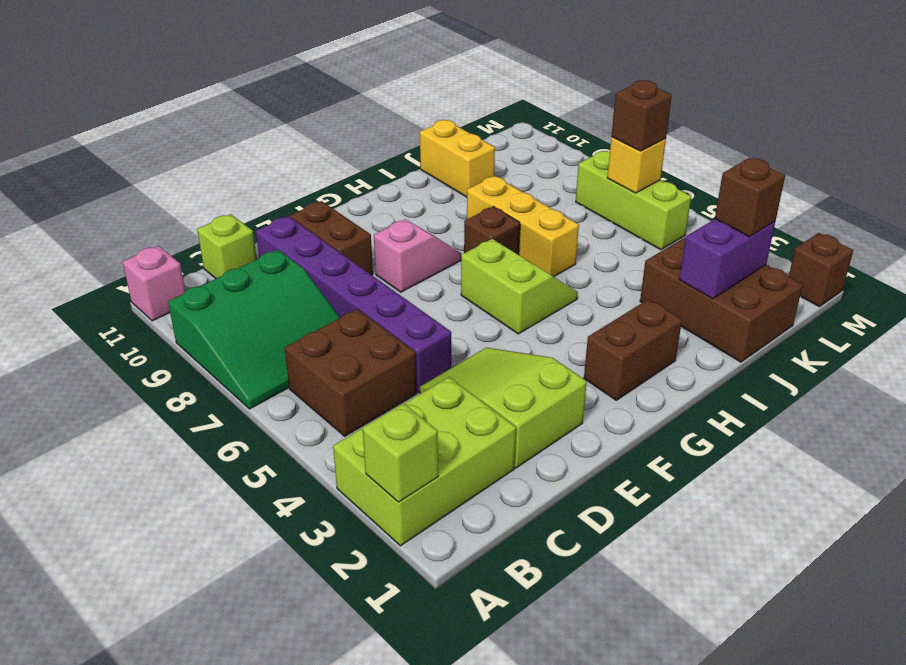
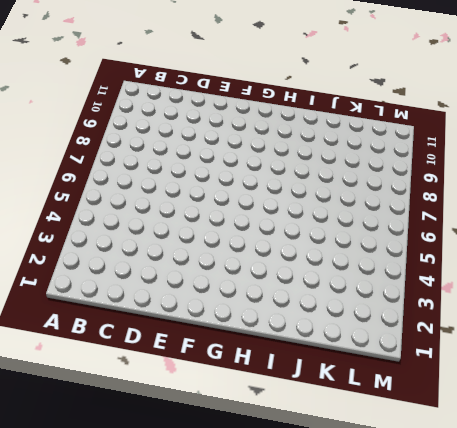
none -> lime 2x3 brick [333,377,516,546]
none -> green 3x3 slope [168,250,340,409]
none -> pink 1x1 brick [123,246,185,321]

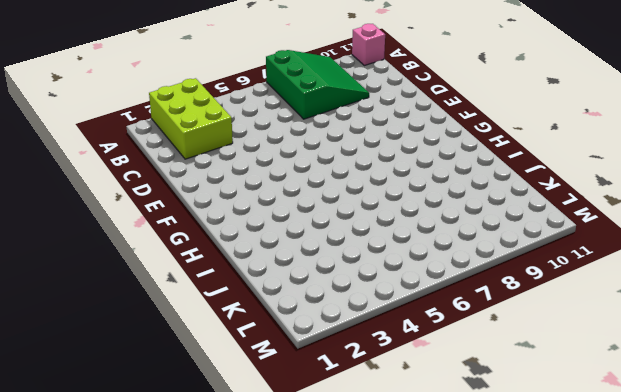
green 3x3 slope [266,50,369,119] -> green 3x3 slope turned to [168,250,340,409]
none -> brown 2x2 brick [284,309,417,436]
none -> lime 1x1 brick [197,214,257,278]
none -> lime 2x3 slope [420,348,587,468]

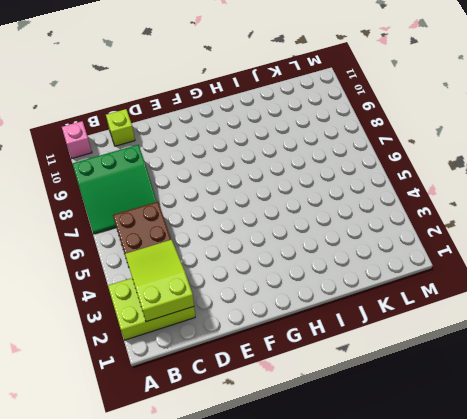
lime 2x3 slope [125,240,194,322] -> lime 2x3 slope moved to [420,348,587,468]
none -> purple 1x6 brick [256,216,451,393]
none -> brown 1x2 brick [290,201,373,275]
none -> pink 1x2 slope [374,219,461,292]

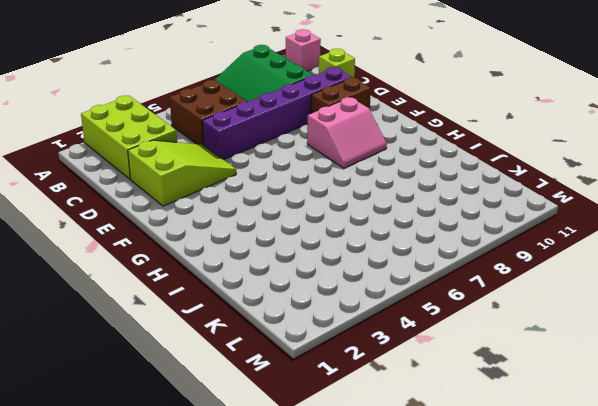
pink 2x2 slope [307,97,387,168] -> pink 1x2 slope [374,219,461,292]
none -> brown 1x2 brick [584,299,682,400]
none -> lime 2x2 slope [461,239,578,334]
none -> brown 1x1 brick [464,207,520,255]

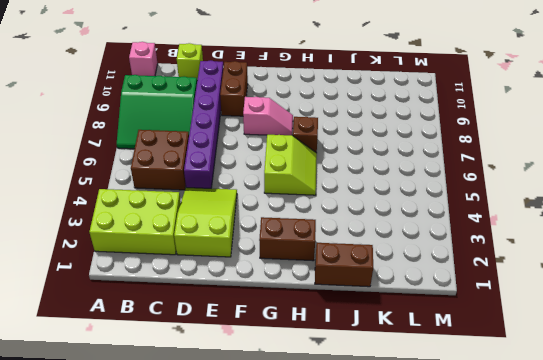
brown 1x2 brick [315,243,373,287] -> brown 2x3 brick [640,237,803,362]
none -> yellow 1x3 brick [467,176,579,277]
none -> yellow 1x2 brick [420,120,495,197]
none -> lime 1x3 brick [576,151,691,250]

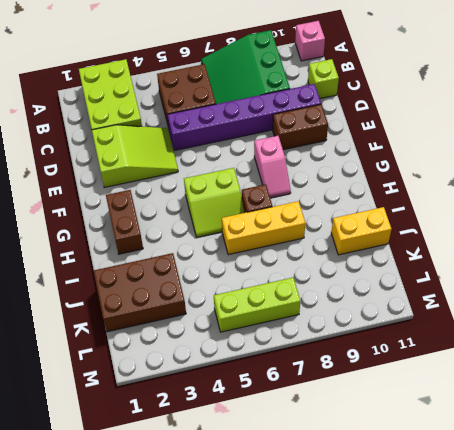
none -> brown 1x1 brick [789,233,853,307]
none -> lime 1x1 brick [363,403,438,502]
none -> purple 1x2 brick [679,219,775,299]

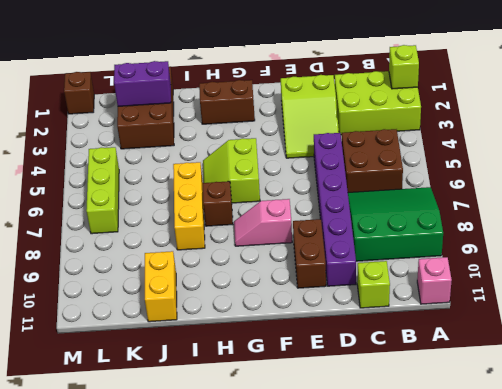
none -> yellow 1x1 brick [607,137,666,193]
none -> brown 1x1 brick [715,158,785,237]
none -> brown 1x1 brick [611,80,672,151]

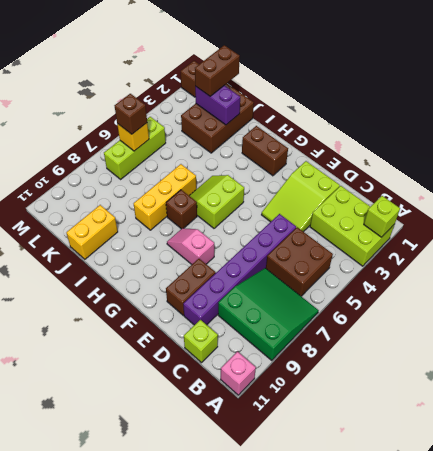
brown 1x2 brick [195,45,240,96] -> brown 1x1 brick [715,158,785,237]

